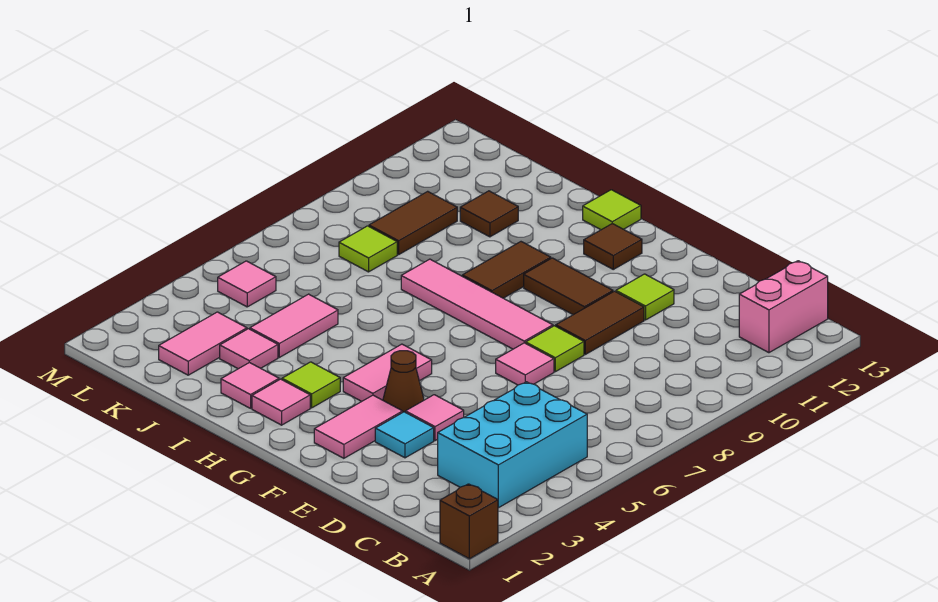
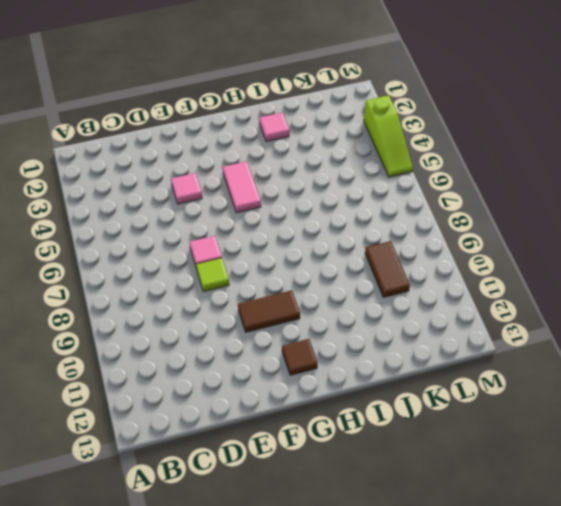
lime 1x3 slope [364,95,413,177] -> none
none -> brown 1x1 brick [440,484,498,559]
none -> cyan 2x3 brick [438,382,587,508]
none -> pink 1x2 brick [739,261,828,353]

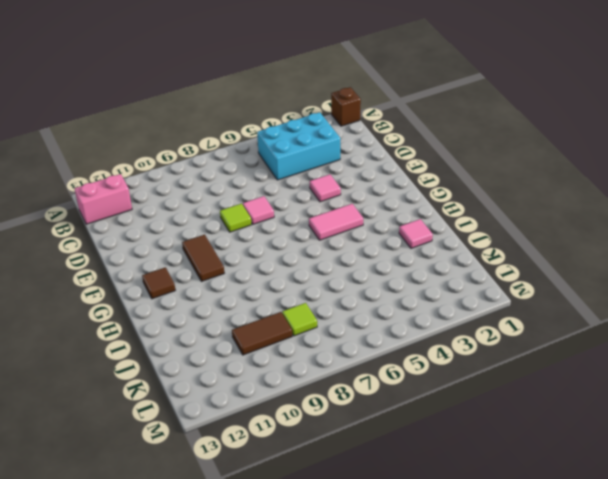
none -> cyan 1x1 tile [375,412,434,458]
none -> brown 1x2 tile [556,291,644,354]
none -> lime 1x1 tile [616,274,674,320]

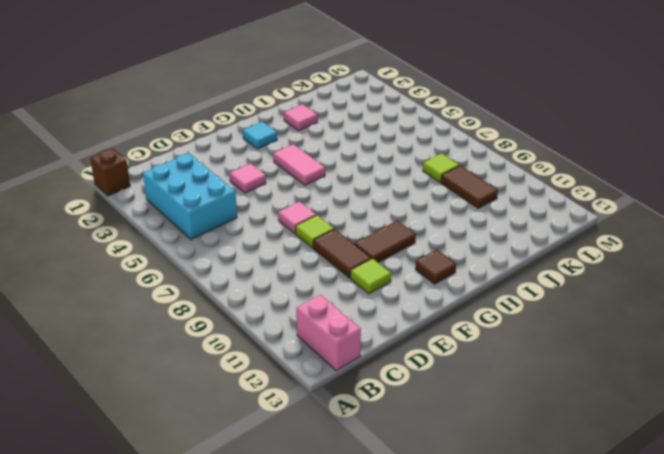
cyan 1x1 tile [243,122,277,149] -> cyan 1x1 tile moved to [375,412,434,458]
none -> pink 1x2 tile [314,395,403,458]
none -> brown 1x1 cone [383,351,424,412]
none -> pink 1x4 tile [401,259,553,349]

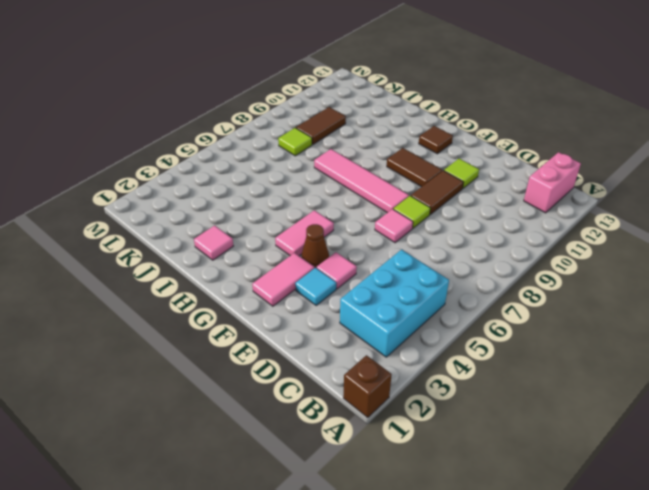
none -> pink 1x1 tile [252,379,310,425]
none -> lime 1x1 tile [282,362,340,408]
none -> brown 1x2 tile [462,242,551,298]

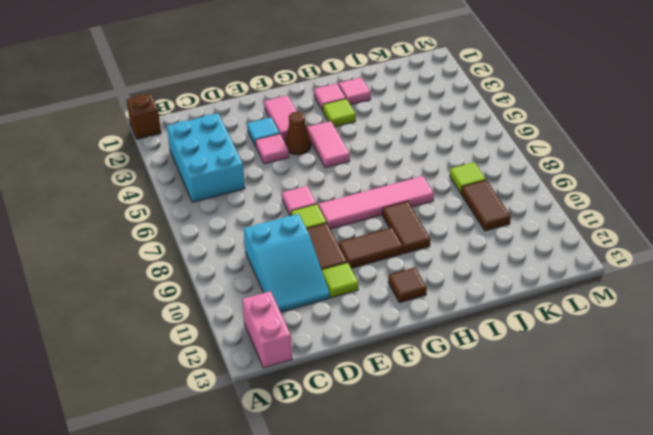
cyan 2x3 slope [244,214,330,312] -> none
none -> lime 1x1 tile [583,190,641,230]
none -> pink 1x1 tile [220,329,278,369]
none -> pink 1x2 tile [250,294,338,357]

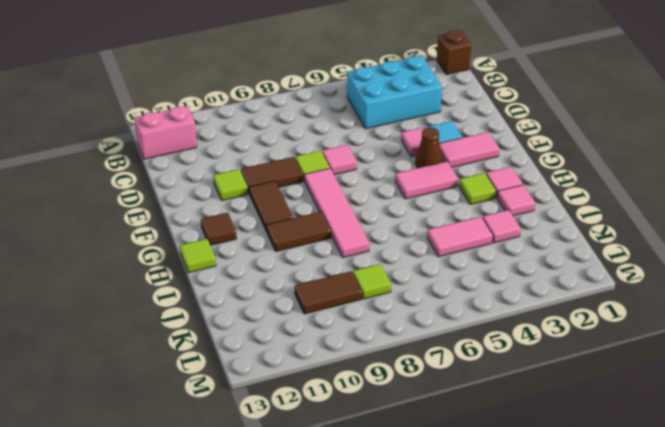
none -> brown 1x1 tile [460,191,518,237]
none -> pink 1x2 tile [159,312,247,375]
none -> pink 1x1 tile [218,261,276,307]

